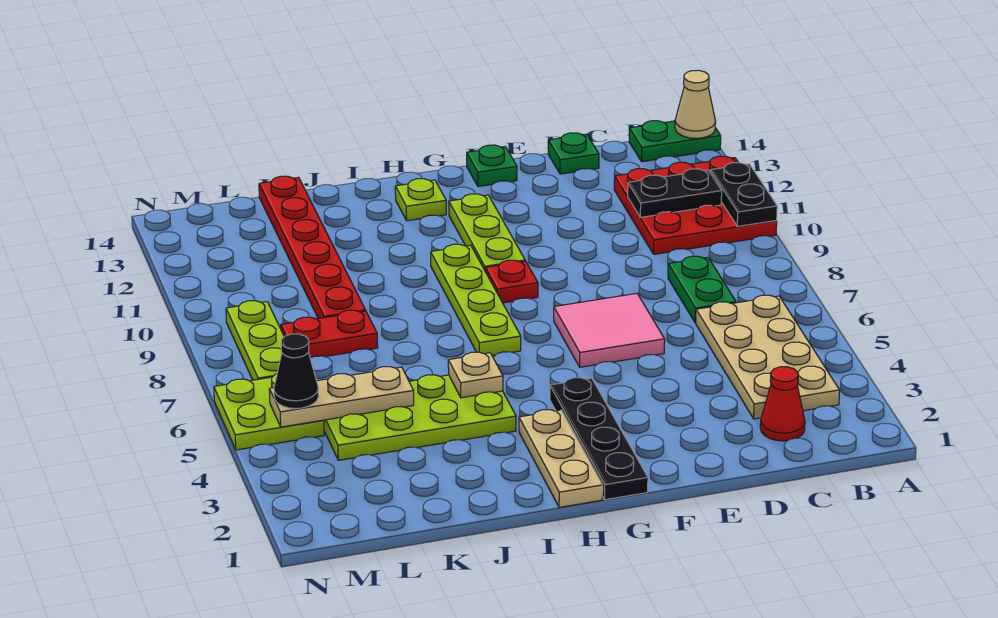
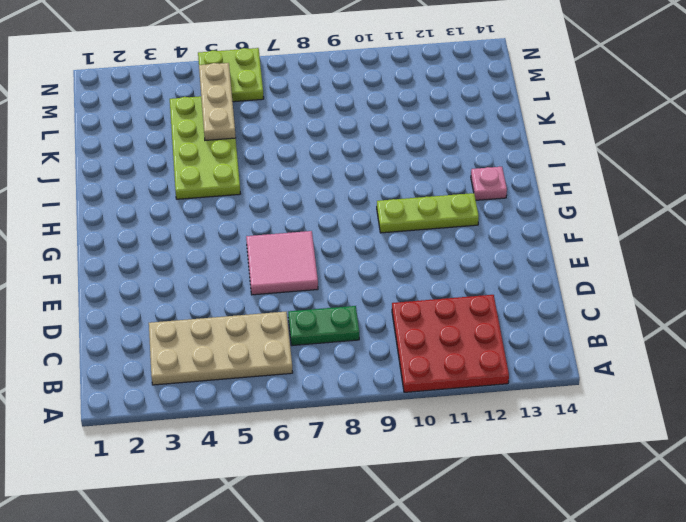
pink 1x1 plate [471,167,507,200] -> lime 1x1 plate [395,179,446,221]
none -> green 1x2 plate [629,121,721,162]
none -> red 1x1 cone [760,367,805,441]
none -> green 1x1 plate [548,133,599,174]

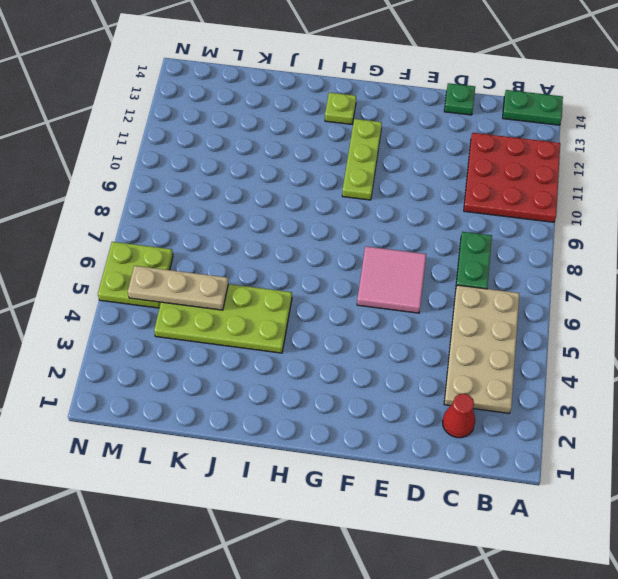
none -> green 1x1 plate [467,145,517,187]
none -> black 1x4 plate [550,378,648,500]
none -> red 1x1 plate [485,260,538,303]

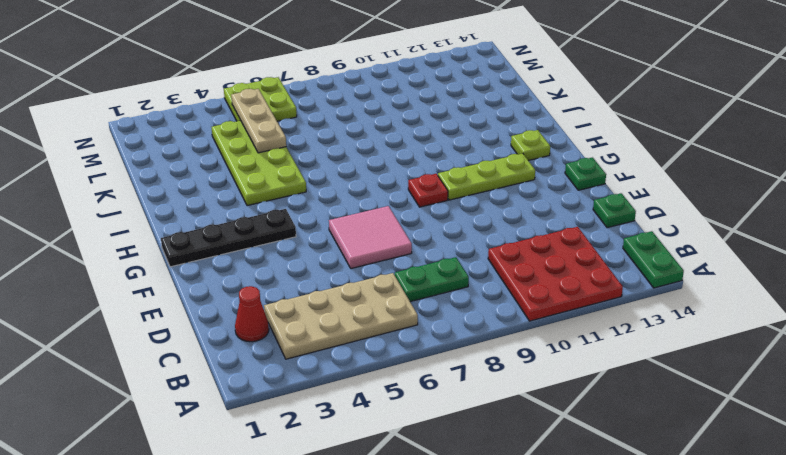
none -> tan 1x3 plate [519,410,603,507]
none -> lime 1x4 plate [431,244,521,355]
none -> red 1x2 plate [281,310,378,358]

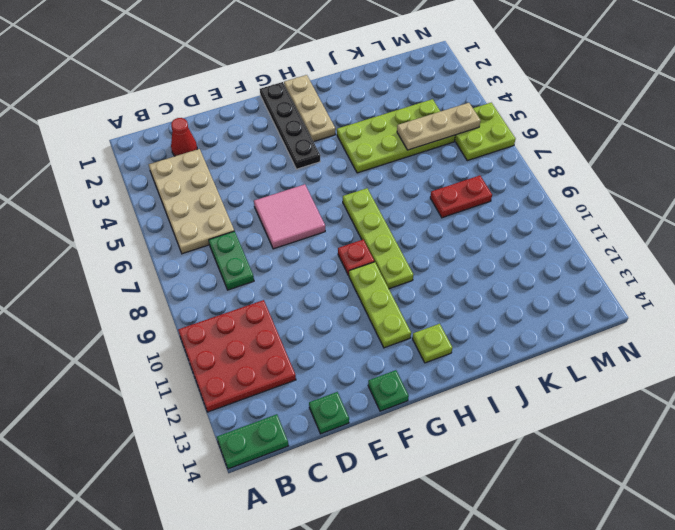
none -> red 1x6 plate [259,176,366,319]
none -> lime 1x3 plate [226,300,284,380]
none -> black 1x2 plate [710,163,777,226]

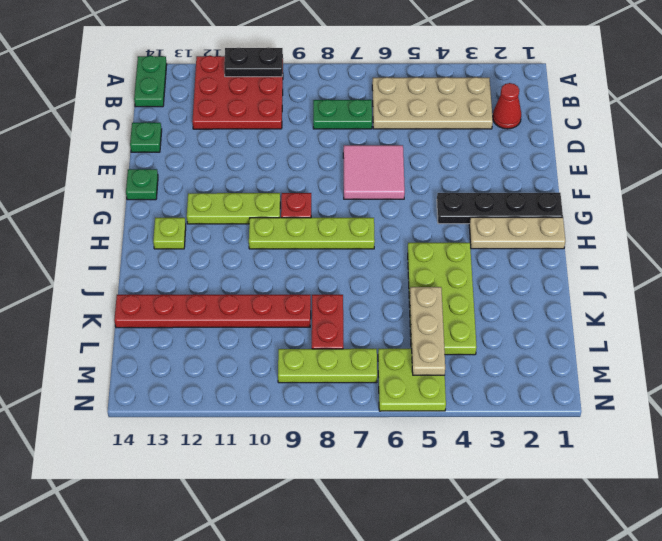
none -> tan 1x1 cone [675,70,716,138]
none -> black 1x2 plate [628,169,722,217]
none -> tan 1x1 plate [448,352,503,398]

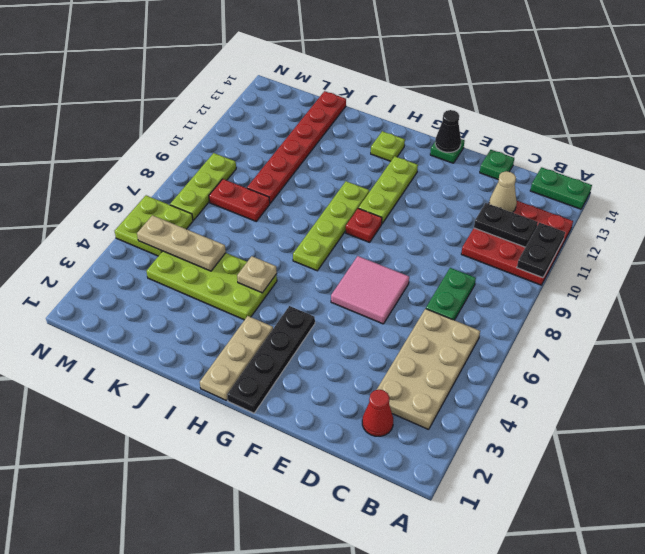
tan 1x1 cone [489,171,517,213] -> tan 1x1 cone moved to [675,70,716,138]
black 1x1 cone [435,110,461,152] -> black 1x1 cone moved to [274,334,319,409]

